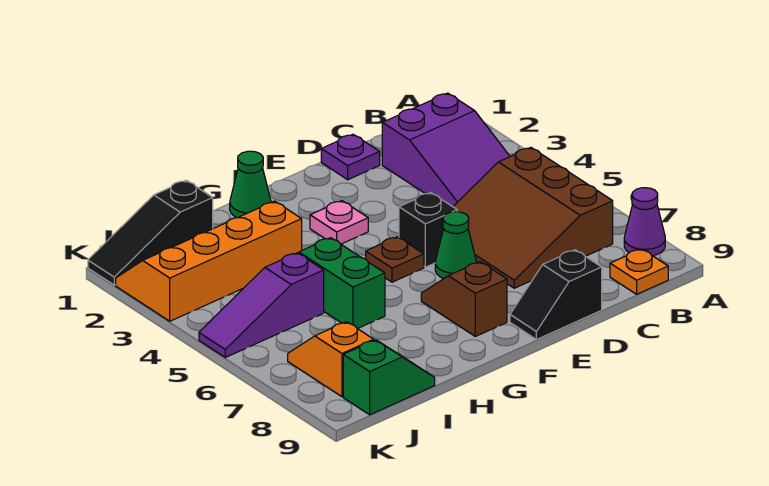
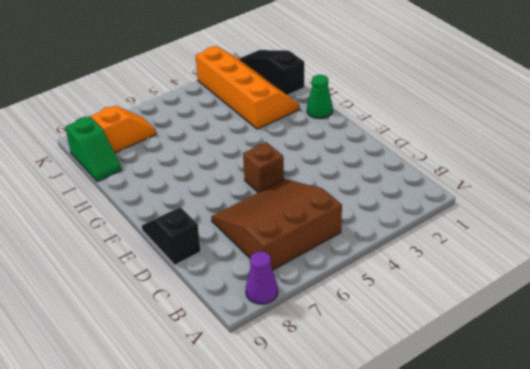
brown 1x1 brick [243,142,284,193] -> black 1x1 brick [399,193,457,267]
none -> purple 2x3 slope [382,93,510,207]
none -> orange 1x1 plate [610,249,668,294]
none -> purple 1x1 plate [321,134,380,180]

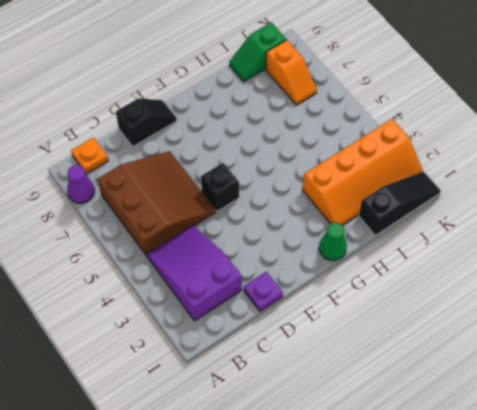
none -> green 1x1 cone [435,212,477,279]
none -> pink 1x1 plate [310,201,368,244]
none -> brown 1x1 plate [366,237,424,282]

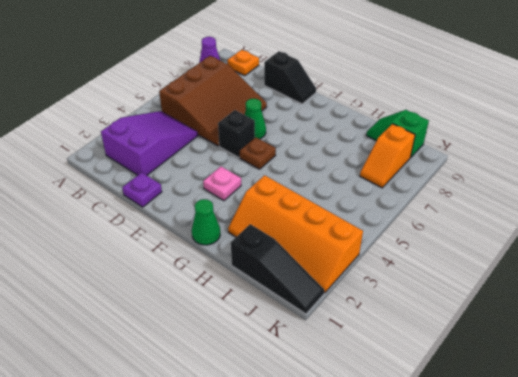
none -> brown 1x2 slope [421,262,507,336]
none -> green 1x2 brick [299,238,385,329]
none -> purple 1x3 slope [199,253,324,357]

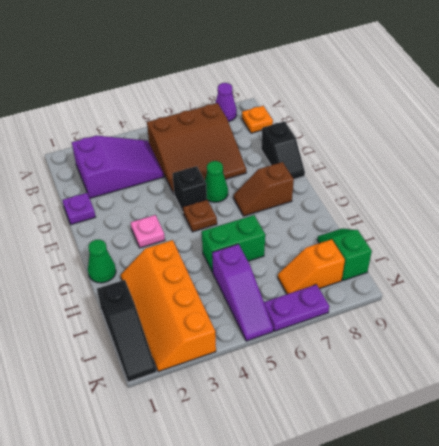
purple 1x2 plate [264,284,329,331] -> none

